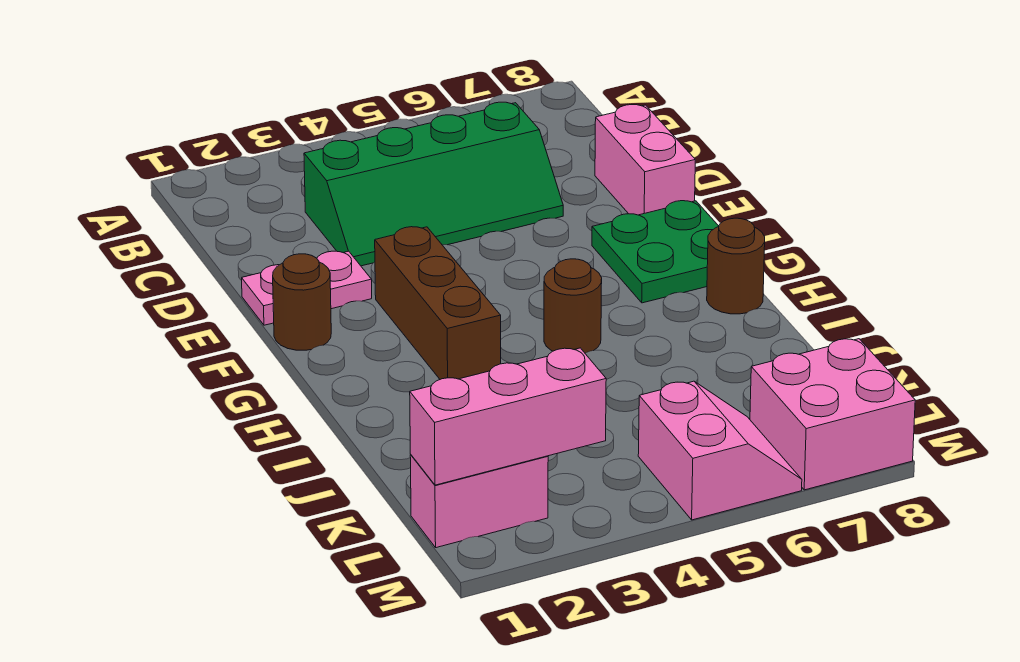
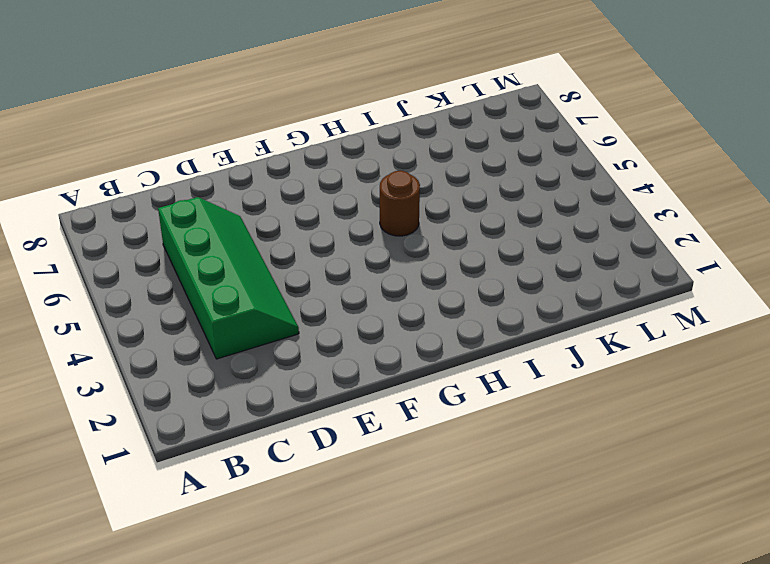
none -> pink 1x2 brick [595,105,695,215]
none -> pink 1x2 plate [242,251,372,325]
none -> brown 1x1 round brick [273,254,331,350]

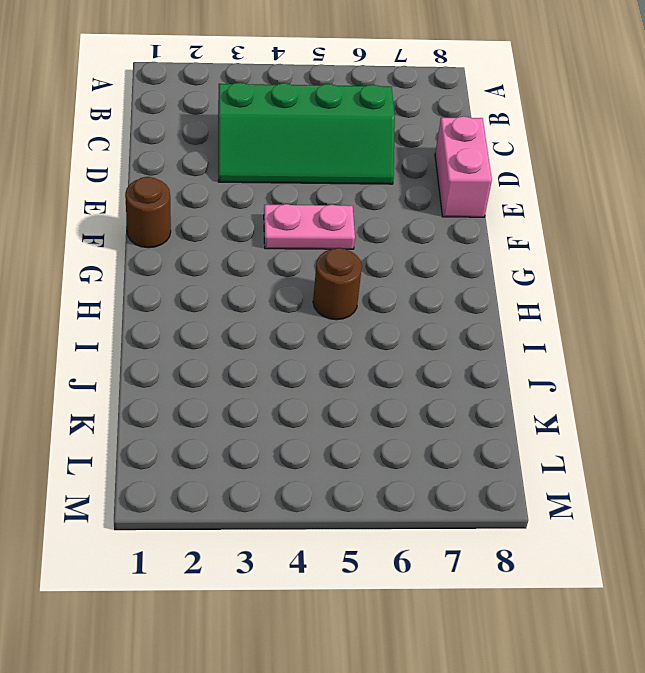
pink 1x2 plate [264,204,355,249] -> pink 1x2 plate moved to [242,251,372,325]
none -> brown 1x3 brick [375,227,501,379]
none -> green 2x2 plate [592,201,719,303]
none -> brown 1x1 round brick [707,218,765,314]

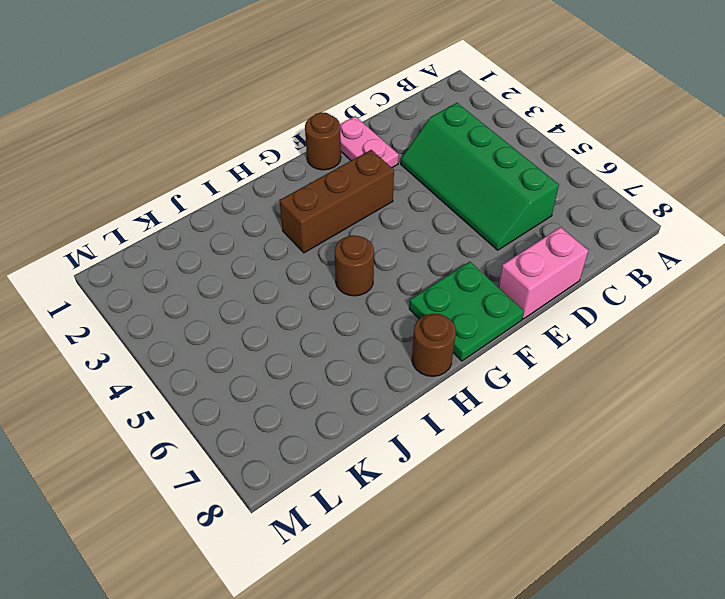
none -> pink 1x2 brick [410,455,548,548]
none -> pink 2x2 slope [638,381,802,520]
none -> pink 2x2 brick [750,339,915,490]

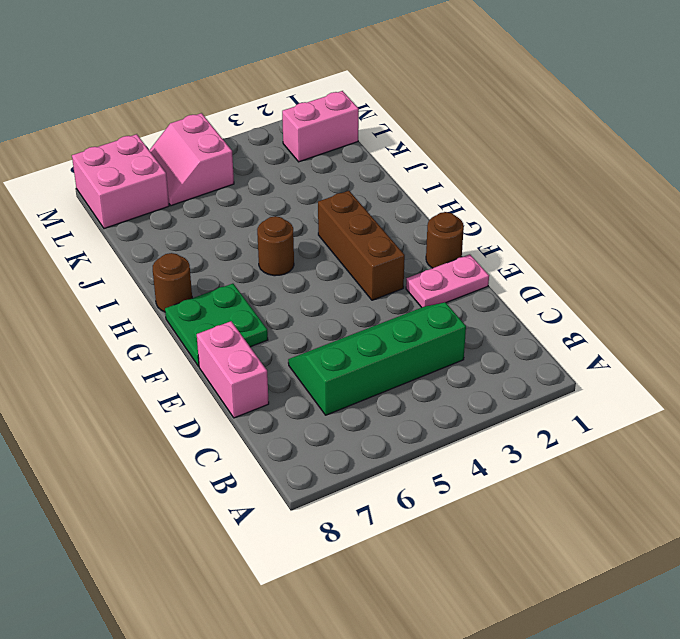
none -> pink 1x3 brick [410,348,606,485]

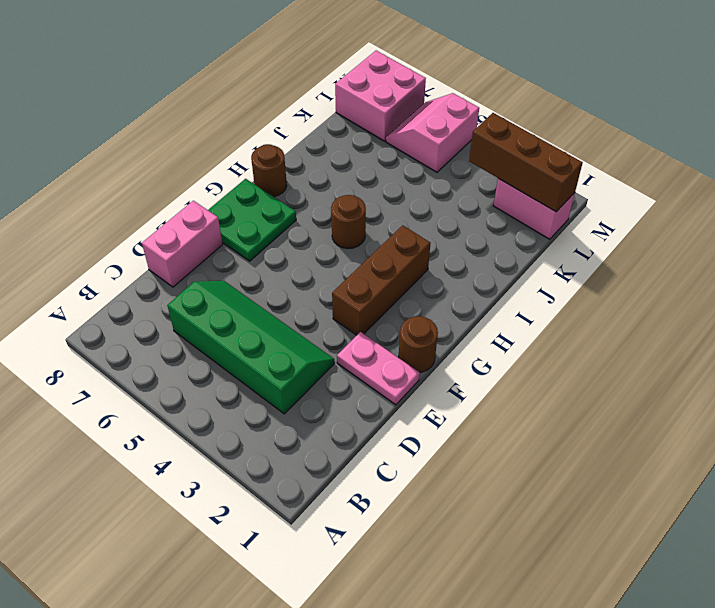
brown 1x3 brick [469,113,583,212] -> pink 1x3 brick [410,348,606,485]

